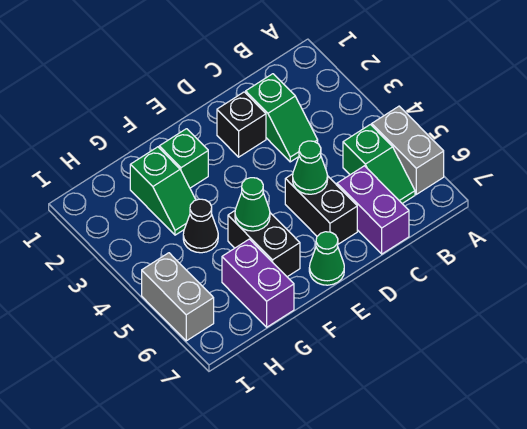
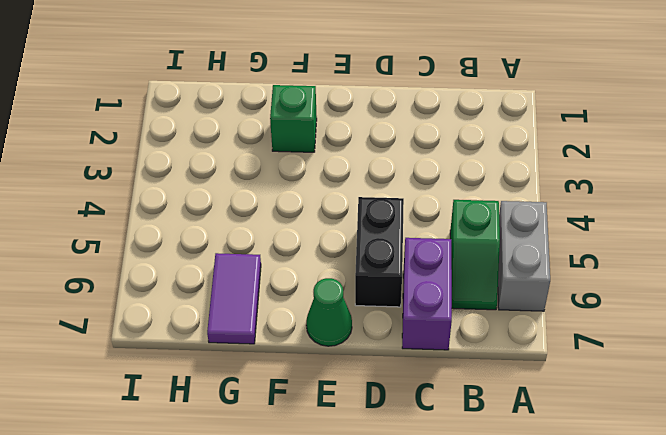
purple 1x2 tile [207,253,261,344] -> purple 1x2 brick [222,239,294,327]
none -> green 1x2 slope [246,74,318,162]
none -> black 1x1 brick [217,92,266,157]
none -> black 1x2 brick [228,211,300,277]

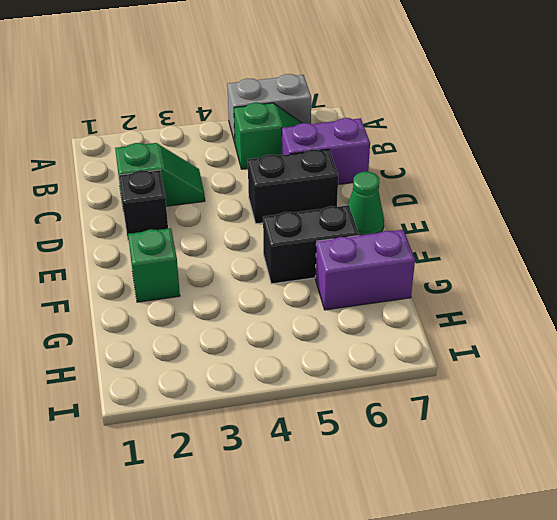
none -> green 1x2 slope [130,147,196,235]
none -> black 1x1 cone [183,199,218,253]
none -> grey 1x2 brick [142,253,214,341]

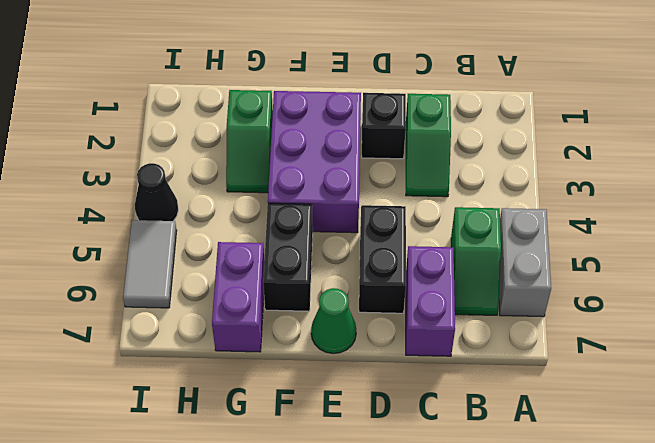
purple 2x3 brick [268,91,361,233] -> green 1x1 brick [159,129,208,188]
black 1x1 cone [135,163,178,221] -> black 1x1 cone moved to [183,199,218,253]
grey 1x2 tile [123,220,177,308] -> grey 1x2 brick [142,253,214,341]
none -> green 1x1 cone [293,141,328,194]
none -> green 1x1 cone [235,178,270,231]

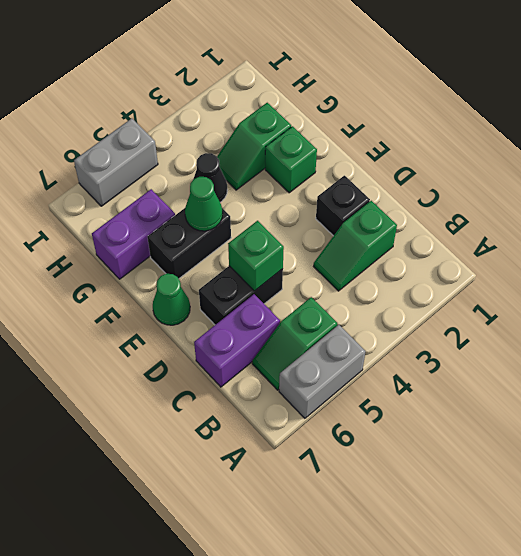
green 1x1 brick [228,221,284,291] -> green 1x1 cone [293,141,328,194]

